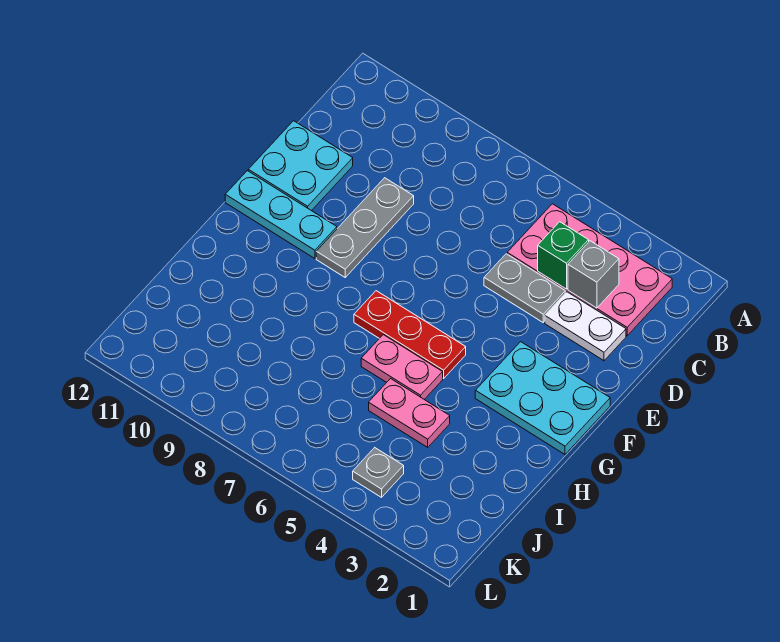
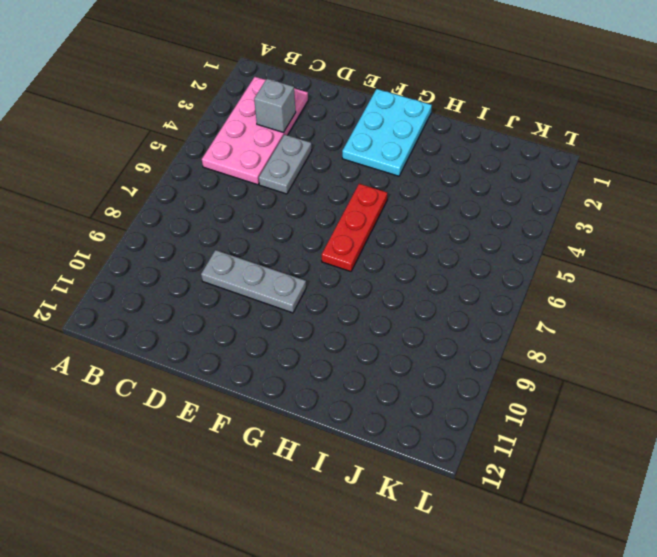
none -> white 1x2 plate [545,292,626,361]
none -> cyan 2x2 plate [248,121,353,211]
none -> cyan 1x3 plate [225,171,337,259]

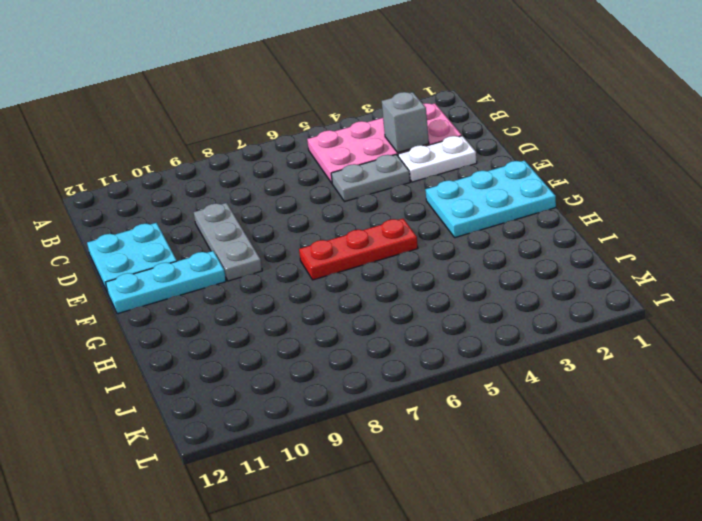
none -> pink 1x2 plate [361,335,443,399]
none -> pink 1x2 plate [369,379,450,447]
none -> grey 1x1 plate [353,448,404,497]

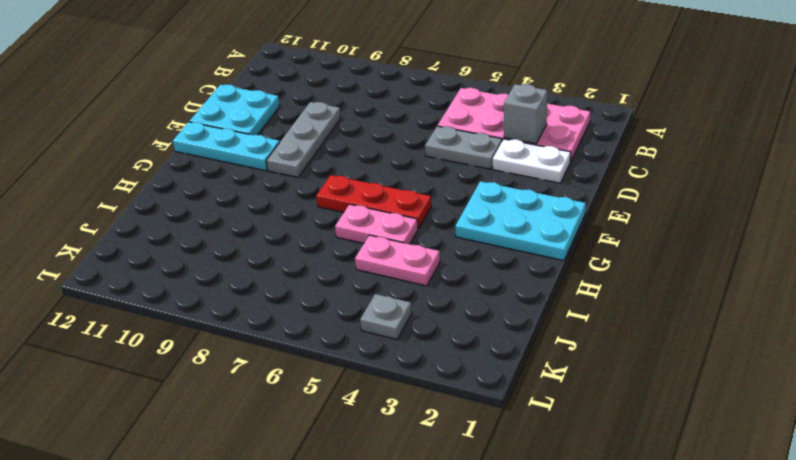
none -> green 1x1 brick [538,222,589,289]

